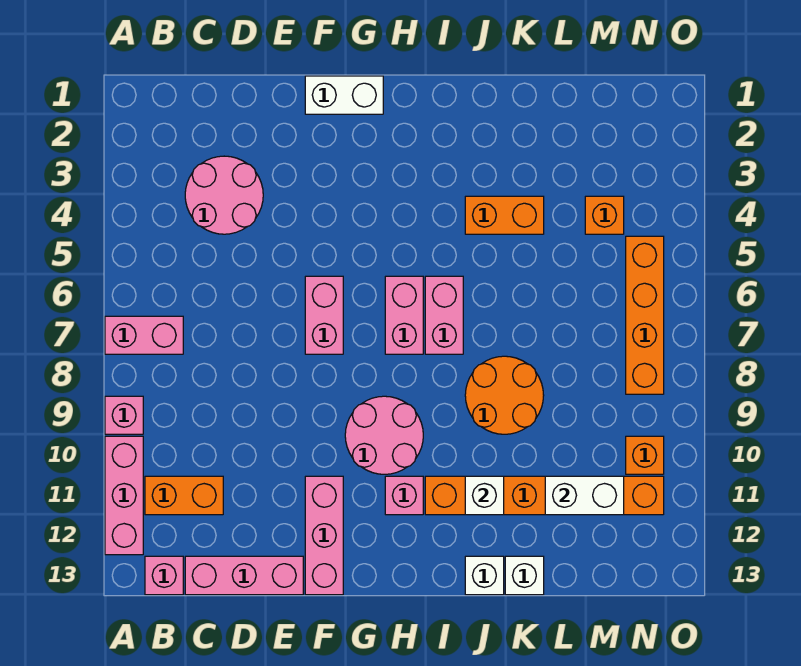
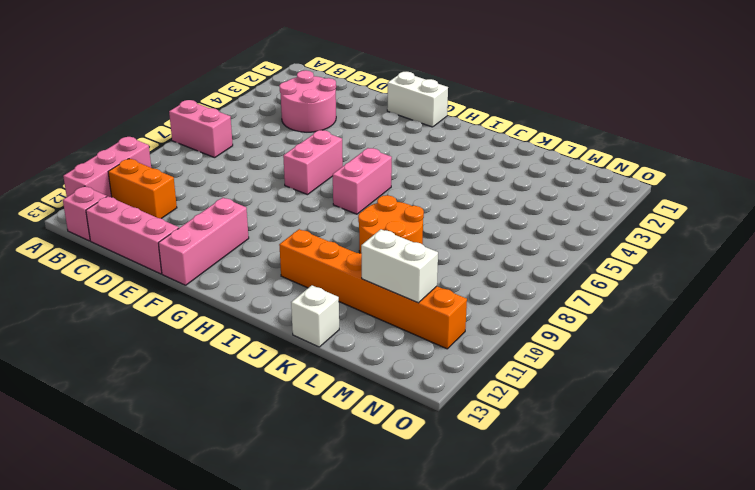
none -> pink 1x1 brick [105,396,143,434]
none -> pink 2x2 round brick [345,396,423,474]
none -> pink 1x1 brick [385,476,423,515]

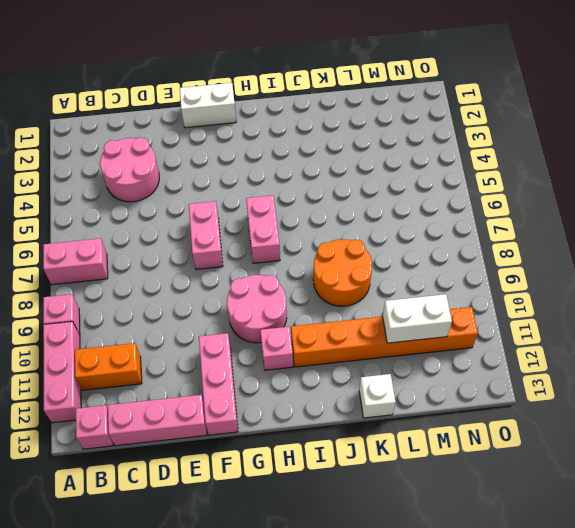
none -> pink 1x2 brick [425,276,463,354]
none -> orange 1x2 brick [465,196,544,234]
none -> white 1x1 brick [465,556,504,595]

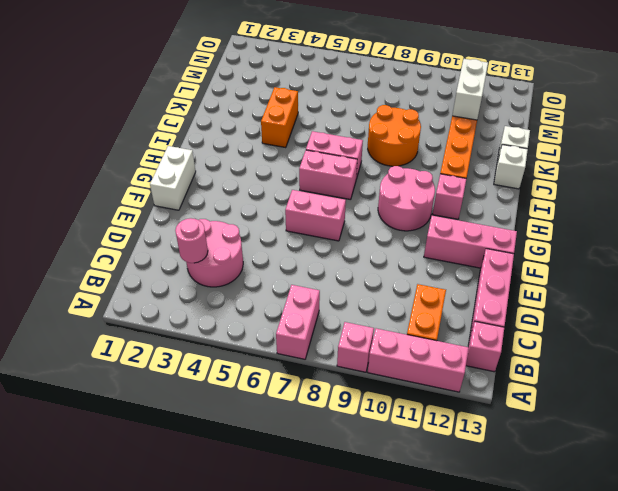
pink 1x1 round brick [175,218,208,263] -> none
none -> orange 1x1 brick [585,196,624,234]
none -> orange 1x4 brick [626,236,664,394]
none -> orange 1x1 brick [626,436,664,474]

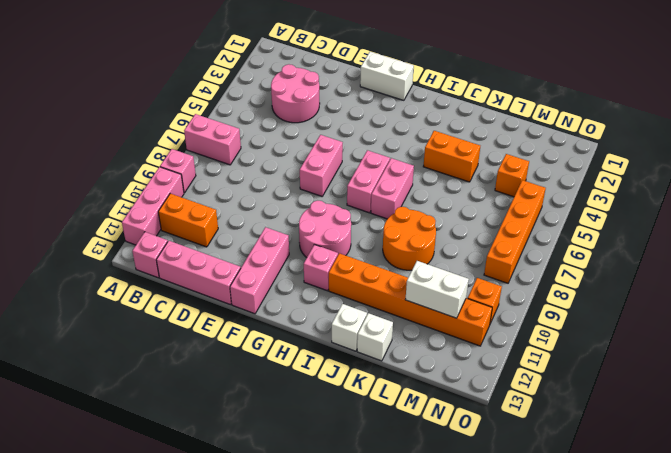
none -> white 1x1 brick [465,476,504,515]

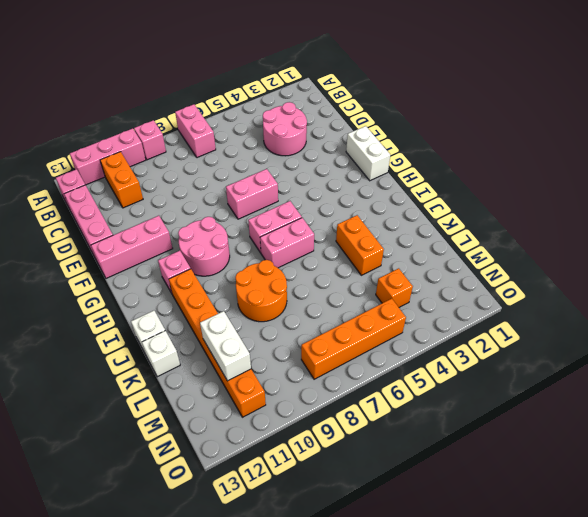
none -> orange 1x1 brick [626,436,664,474]
none -> white 1x1 brick [465,476,504,515]

